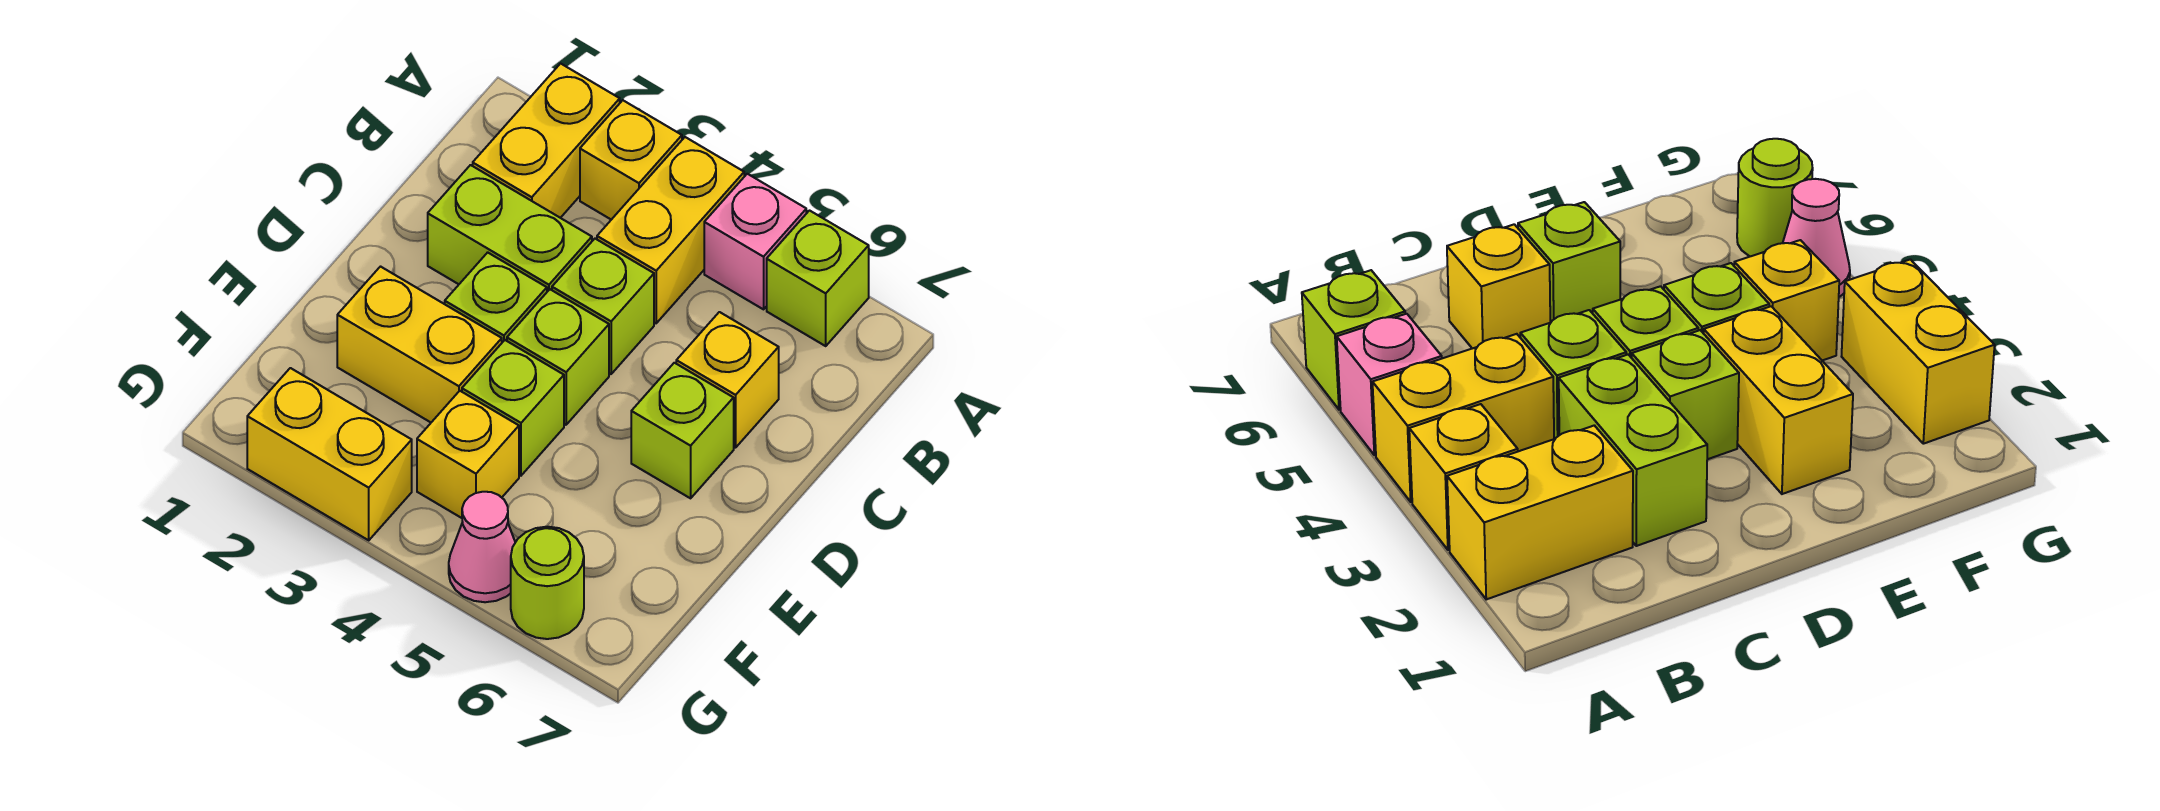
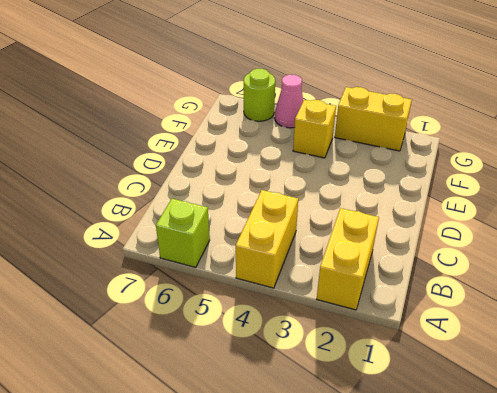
none -> yellow 1x1 brick [580,100,682,220]
none -> pink 1x1 brick [704,174,806,309]
none -> lime 1x2 brick [428,165,592,292]

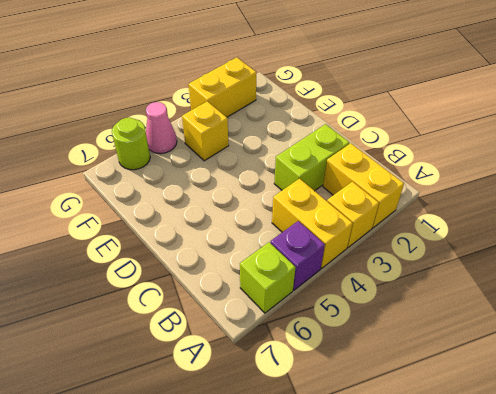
purple 1x1 brick [270,221,325,290] -> pink 1x1 brick [704,174,806,309]
none -> lime 1x1 brick [552,239,654,374]
none -> yellow 1x1 brick [676,312,779,448]
none -> lime 1x1 brick [445,252,547,342]

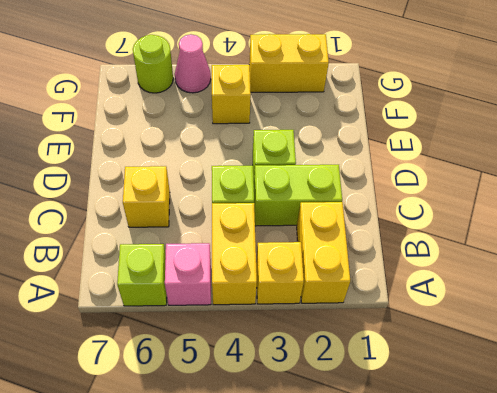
none -> lime 1x1 brick [507,289,609,425]
none -> lime 1x1 brick [631,363,734,498]
none -> yellow 1x2 brick [337,267,502,422]

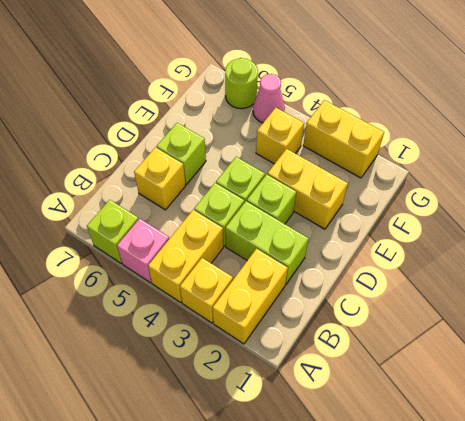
none -> lime 1x1 brick [462,340,564,476]

